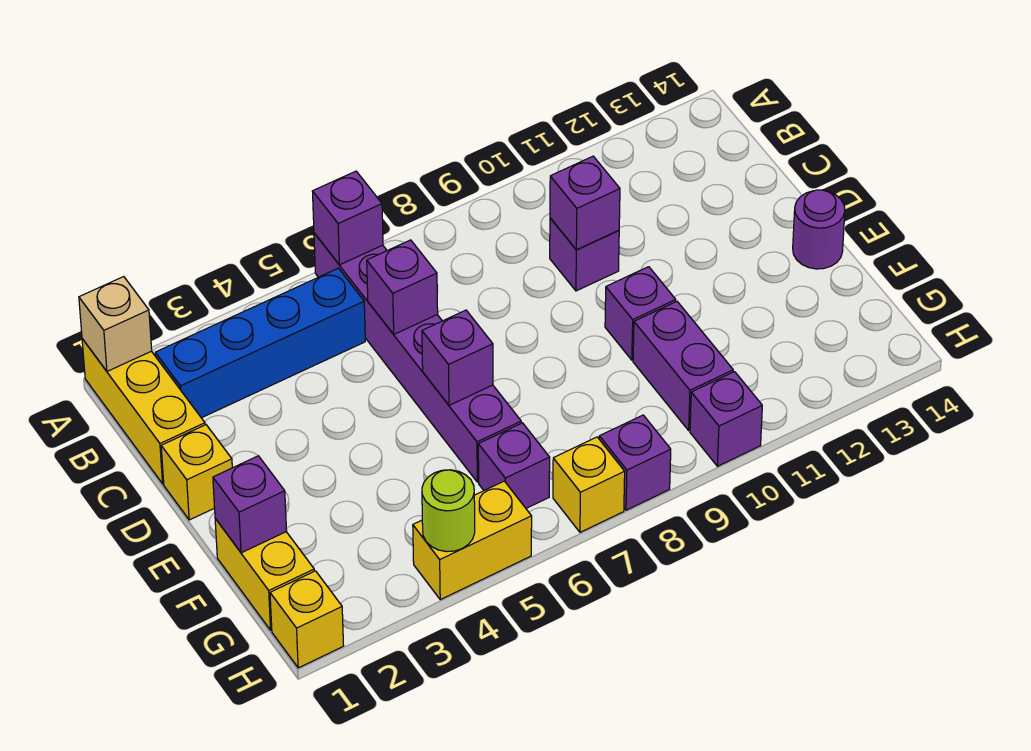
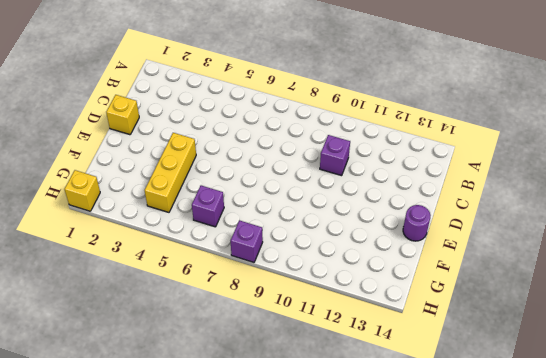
yellow 1x3 brick [145,133,196,212] -> yellow 1x3 brick moved to [82,339,205,484]
none -> purple 1x6 brick [314,233,521,482]
none -> blue 1x4 brick [155,268,365,418]
none -> purple 1x1 brick [605,267,676,360]

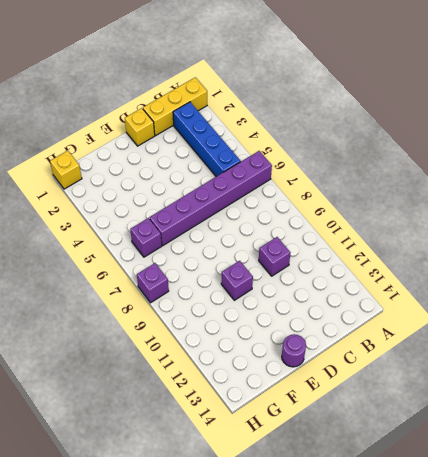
none -> yellow 1x2 brick [215,519,314,630]
none -> purple 1x2 brick [633,301,733,430]
none -> yellow 1x2 brick [413,481,532,600]

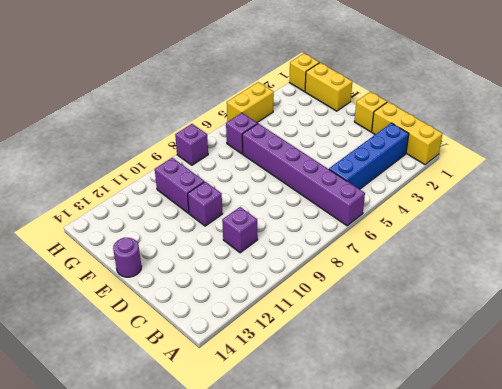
none -> yellow 1x1 brick [553,437,625,532]
none -> purple 1x1 brick [690,372,762,466]
none -> tan 1x1 brick [79,277,152,371]

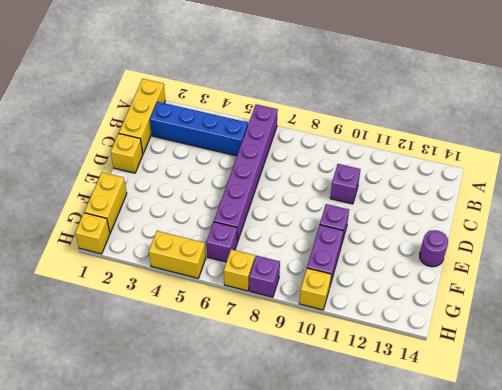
yellow 1x1 brick [299,268,331,310] -> purple 1x1 brick [690,372,762,466]
none -> tan 1x1 brick [79,277,152,371]
none -> purple 1x1 brick [312,171,383,265]
none -> purple 1x1 brick [367,240,438,334]

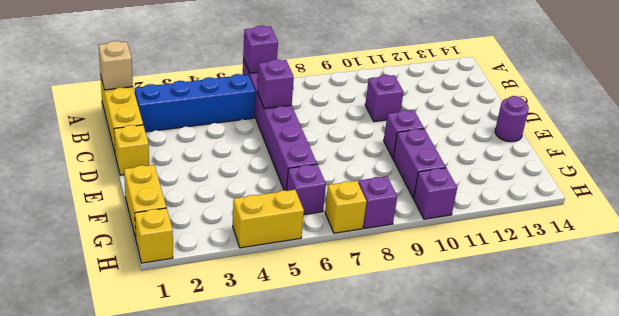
none -> purple 1x1 brick [550,156,620,250]
none -> purple 1x1 brick [422,310,493,405]
none -> purple 1x1 brick [213,456,287,553]

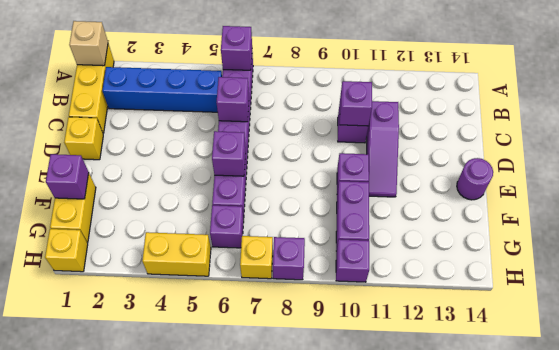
purple 1x3 slope [367,101,399,197] -> none
none -> lime 1x1 round brick [422,470,475,552]

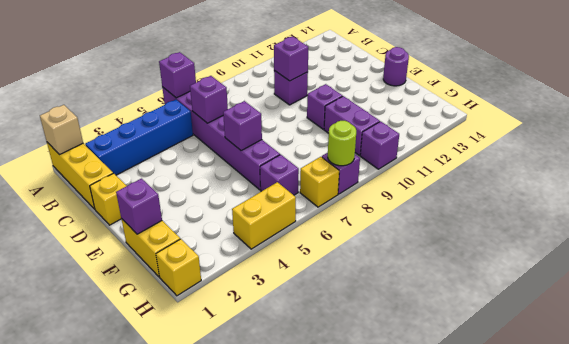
lime 1x1 round brick [328,121,356,166] -> lime 1x1 round brick moved to [422,470,475,552]

